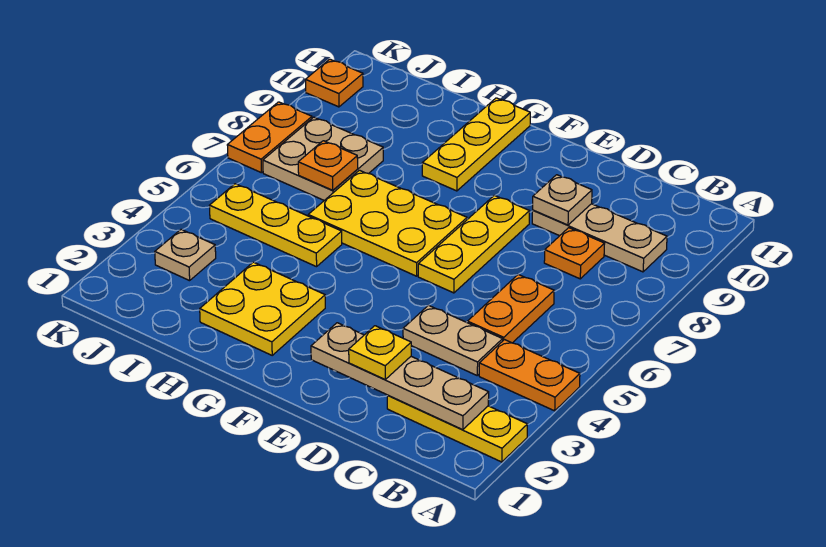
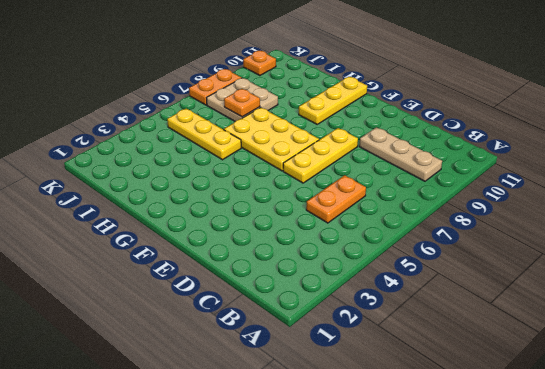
none -> yellow 1x3 plate [387,395,527,462]
none -> orange 1x2 plate [479,340,580,411]
none -> tan 1x2 plate [403,305,503,375]

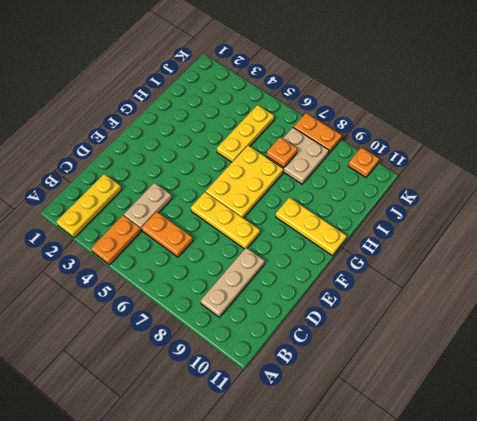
none -> orange 1x1 plate [544,228,605,279]
none -> yellow 2x2 plate [200,262,325,355]
none -> tan 1x1 plate [155,229,216,281]

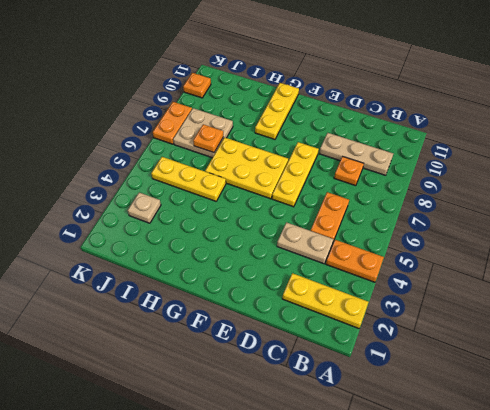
none -> yellow 2x2 plate [200,262,325,355]
none -> tan 1x4 plate [311,323,489,430]
none -> tan 1x1 plate [533,175,592,225]

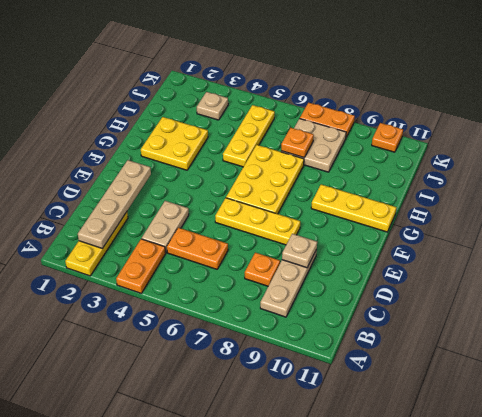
none -> yellow 1x1 plate [349,326,411,380]

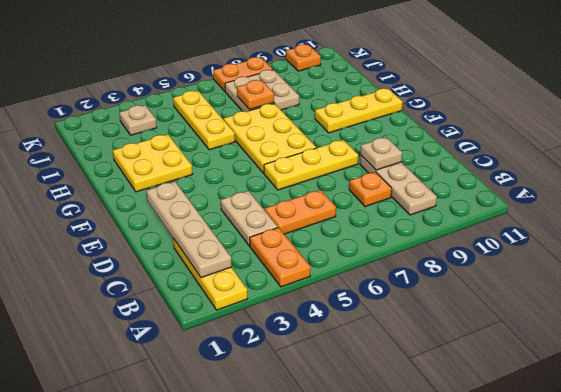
none -> yellow 1x1 plate [349,326,411,380]

